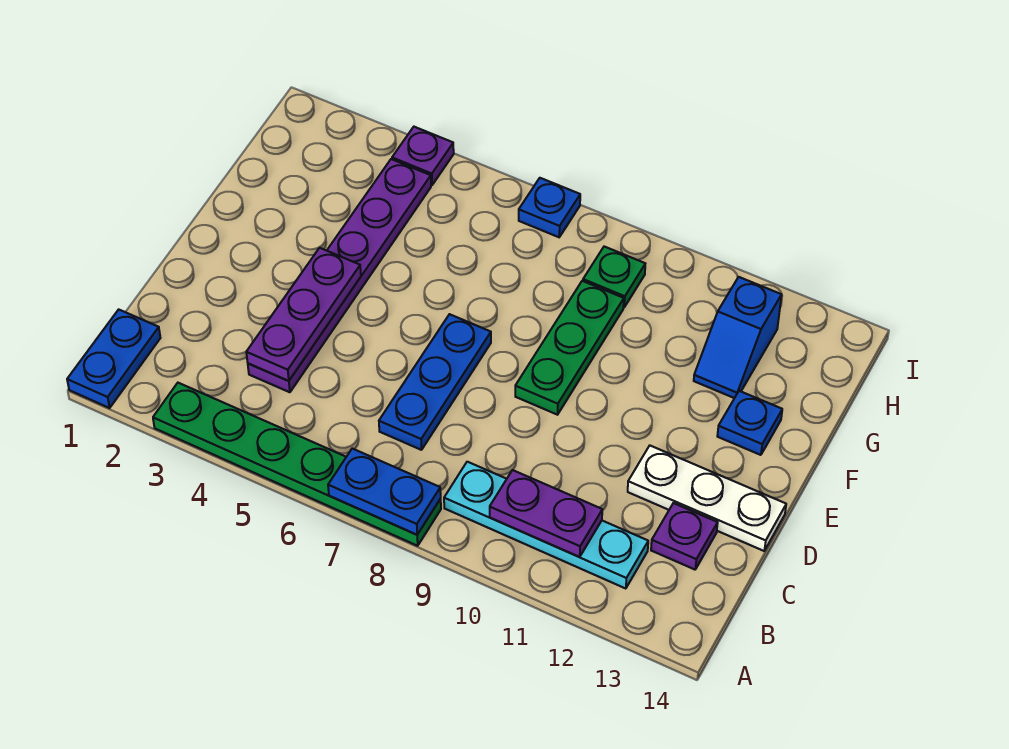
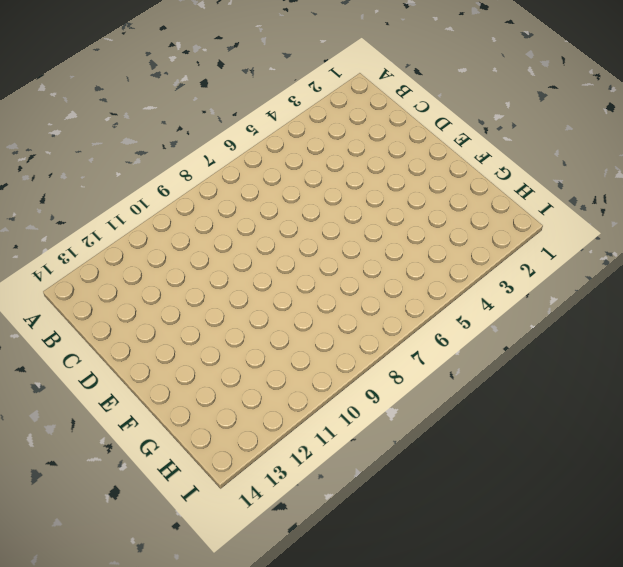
none -> blue 1x2 plate [67,309,160,408]
none -> green 1x6 plate [153,383,441,546]
none -> cyan 1x4 plate [444,462,648,589]

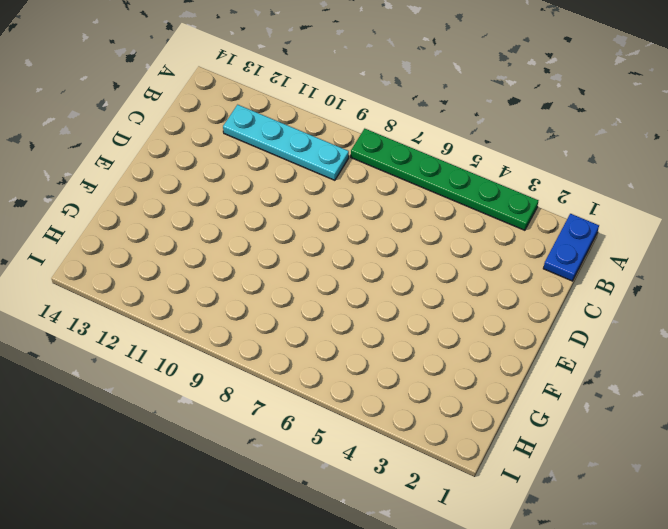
none -> purple 1x6 plate [248,159,431,392]
none -> blue 1x3 plate [379,314,491,450]
none -> purple 1x1 plate [651,503,718,570]

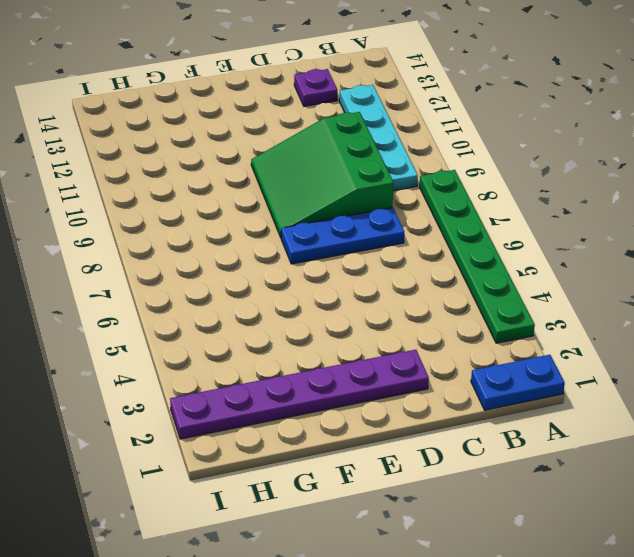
green 3x3 slope [251,112,394,237] -> green 1x3 plate [515,281,624,415]
purple 1x6 plate [170,350,429,439] -> purple 1x6 plate moved to [248,159,431,392]
none -> white 1x3 plate [628,446,786,551]
none -> blue 1x1 plate [717,391,782,455]
none -> blue 1x2 slope [694,277,782,398]

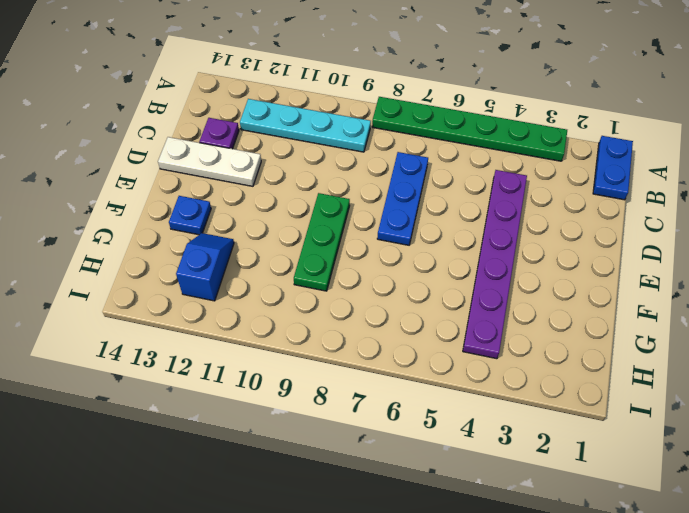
none -> green 1x1 plate [583,247,645,307]
none -> purple 1x1 plate [392,127,454,185]
none -> blue 1x1 plate [519,178,580,237]

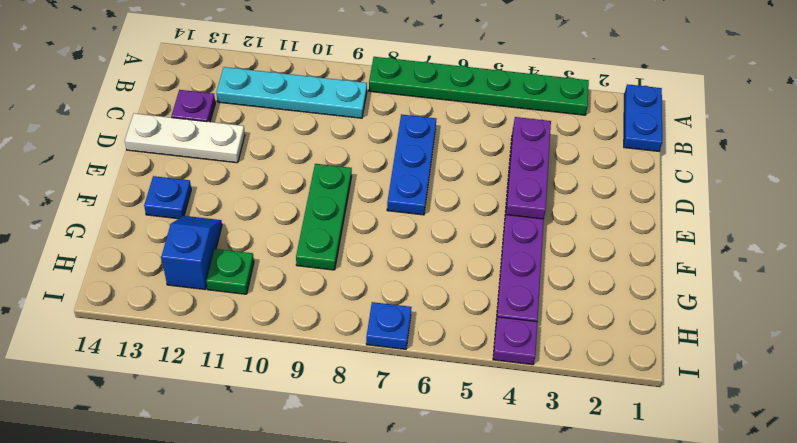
green 1x1 plate [206,249,254,294] -> green 1x1 plate moved to [583,247,645,307]
none -> blue 1x2 plate [328,449,441,535]
none -> purple 1x2 plate [490,470,602,557]

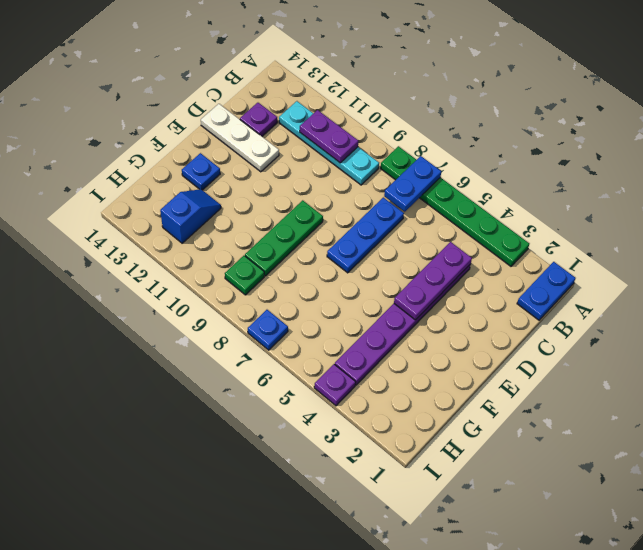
blue 1x2 plate [384,156,441,212] -> blue 1x2 plate turned to [328,449,441,535]

